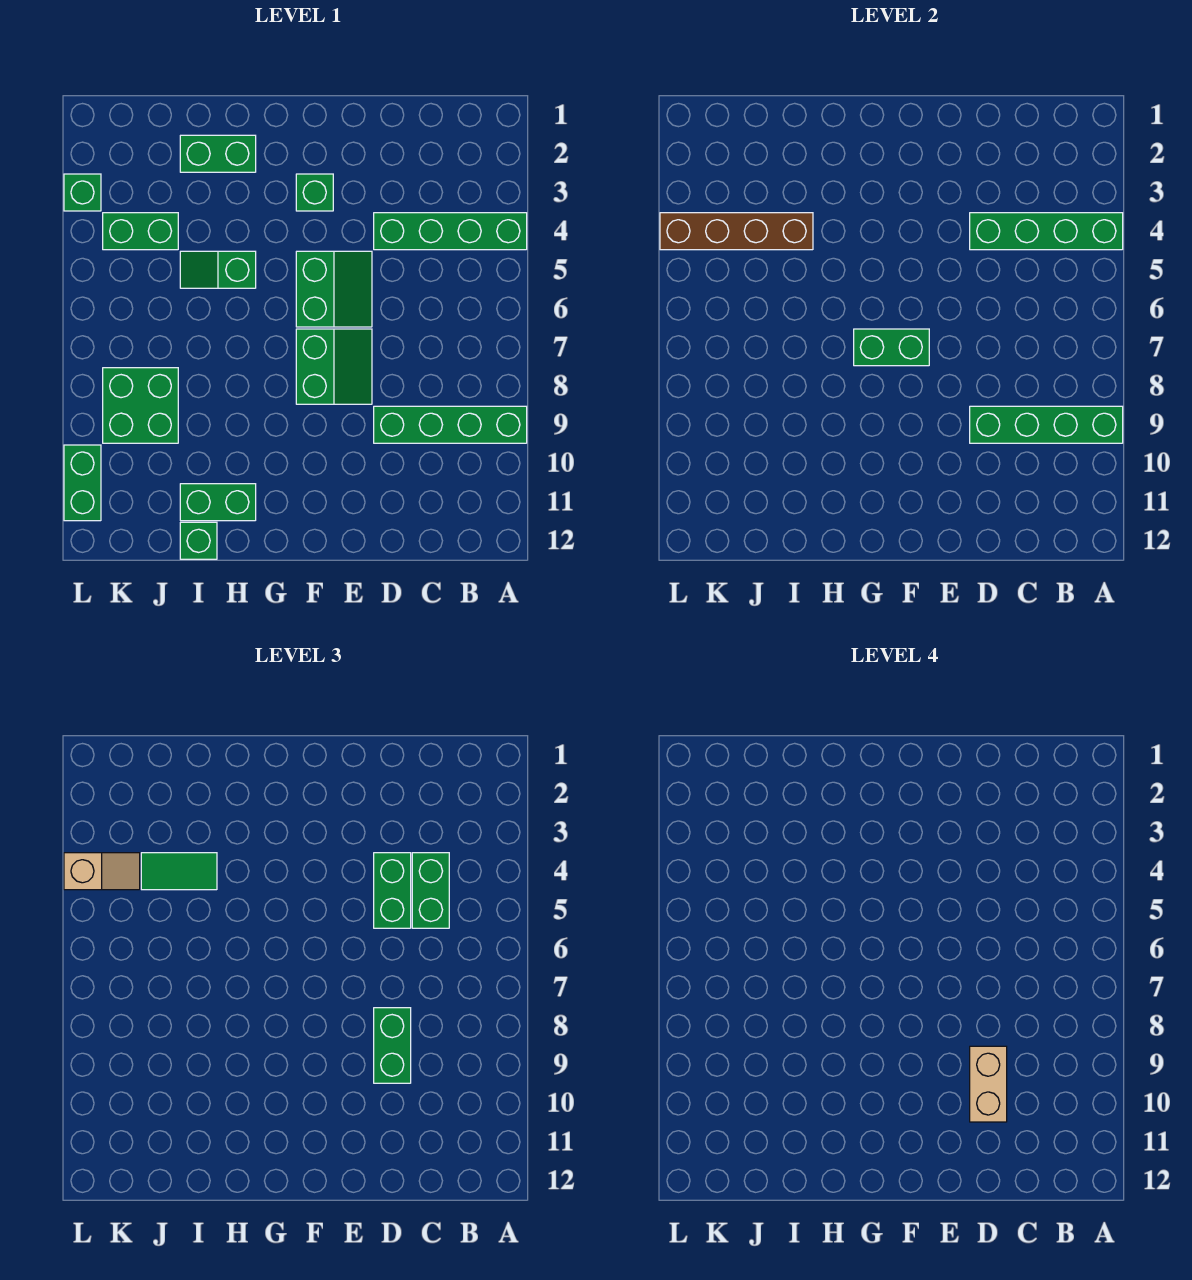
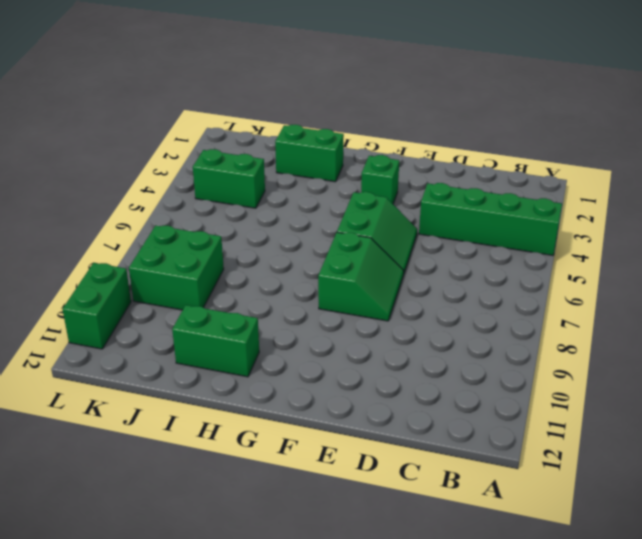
none -> green 1x4 brick [374,406,527,443]
none -> green 1x2 slope [180,251,256,288]
none -> green 1x1 brick [180,522,217,559]

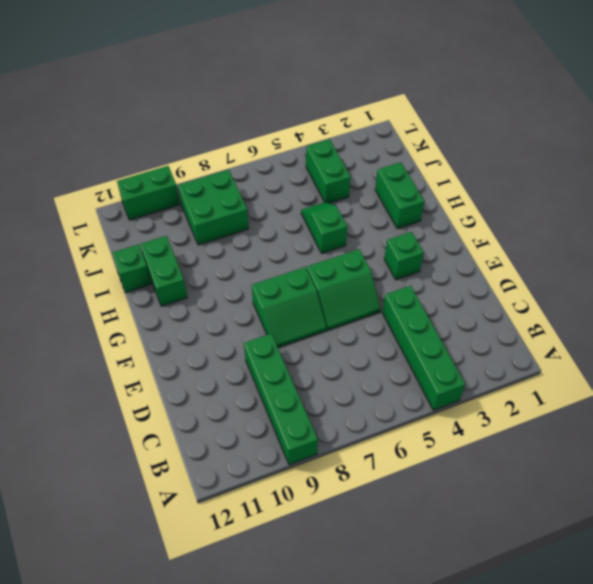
none -> green 1x1 brick [64,174,101,211]
none -> green 1x4 brick [970,213,1123,250]
none -> green 1x4 brick [970,406,1123,443]

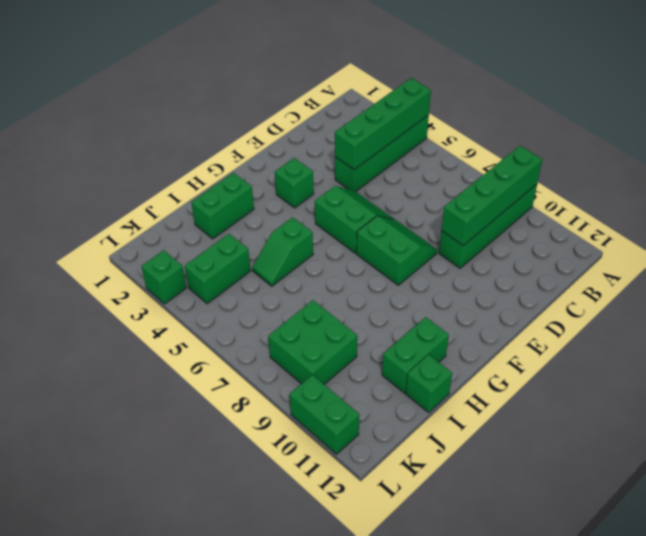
none -> green 1x2 brick [854,329,929,366]
none -> brown 1x4 brick [660,213,813,250]
none -> green 1x2 brick [412,853,449,928]

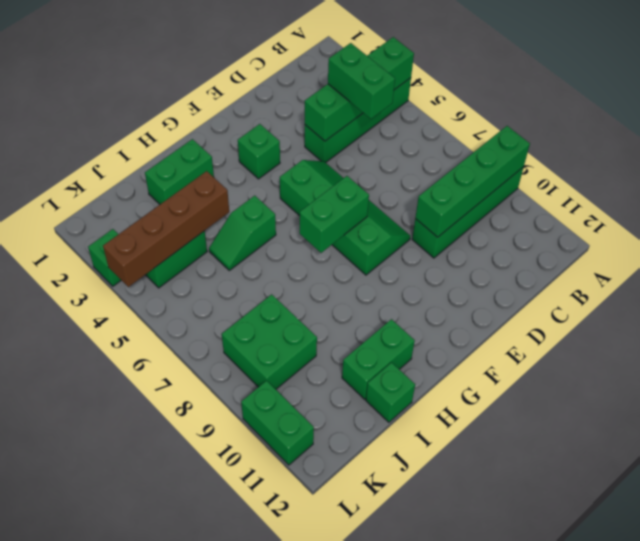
none -> green 1x2 brick [374,853,411,928]
none -> green 1x2 brick [374,1008,411,1083]
none -> green 1x2 tile [141,853,217,890]

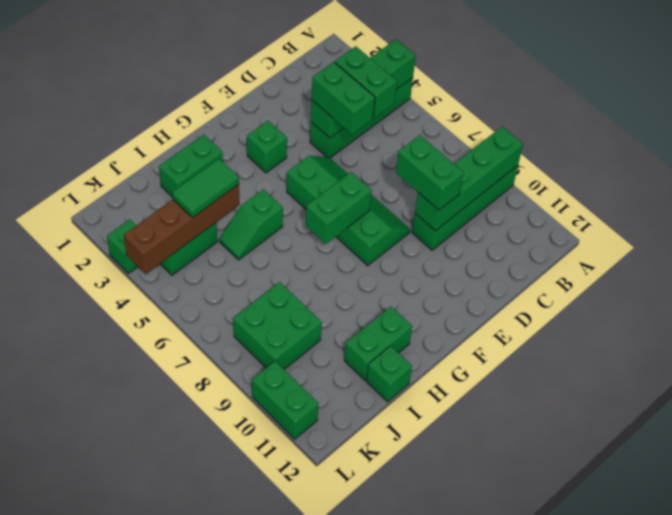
none -> tan 1x2 slope [64,853,140,890]
none -> tan 1x2 brick [970,1046,1007,1122]

